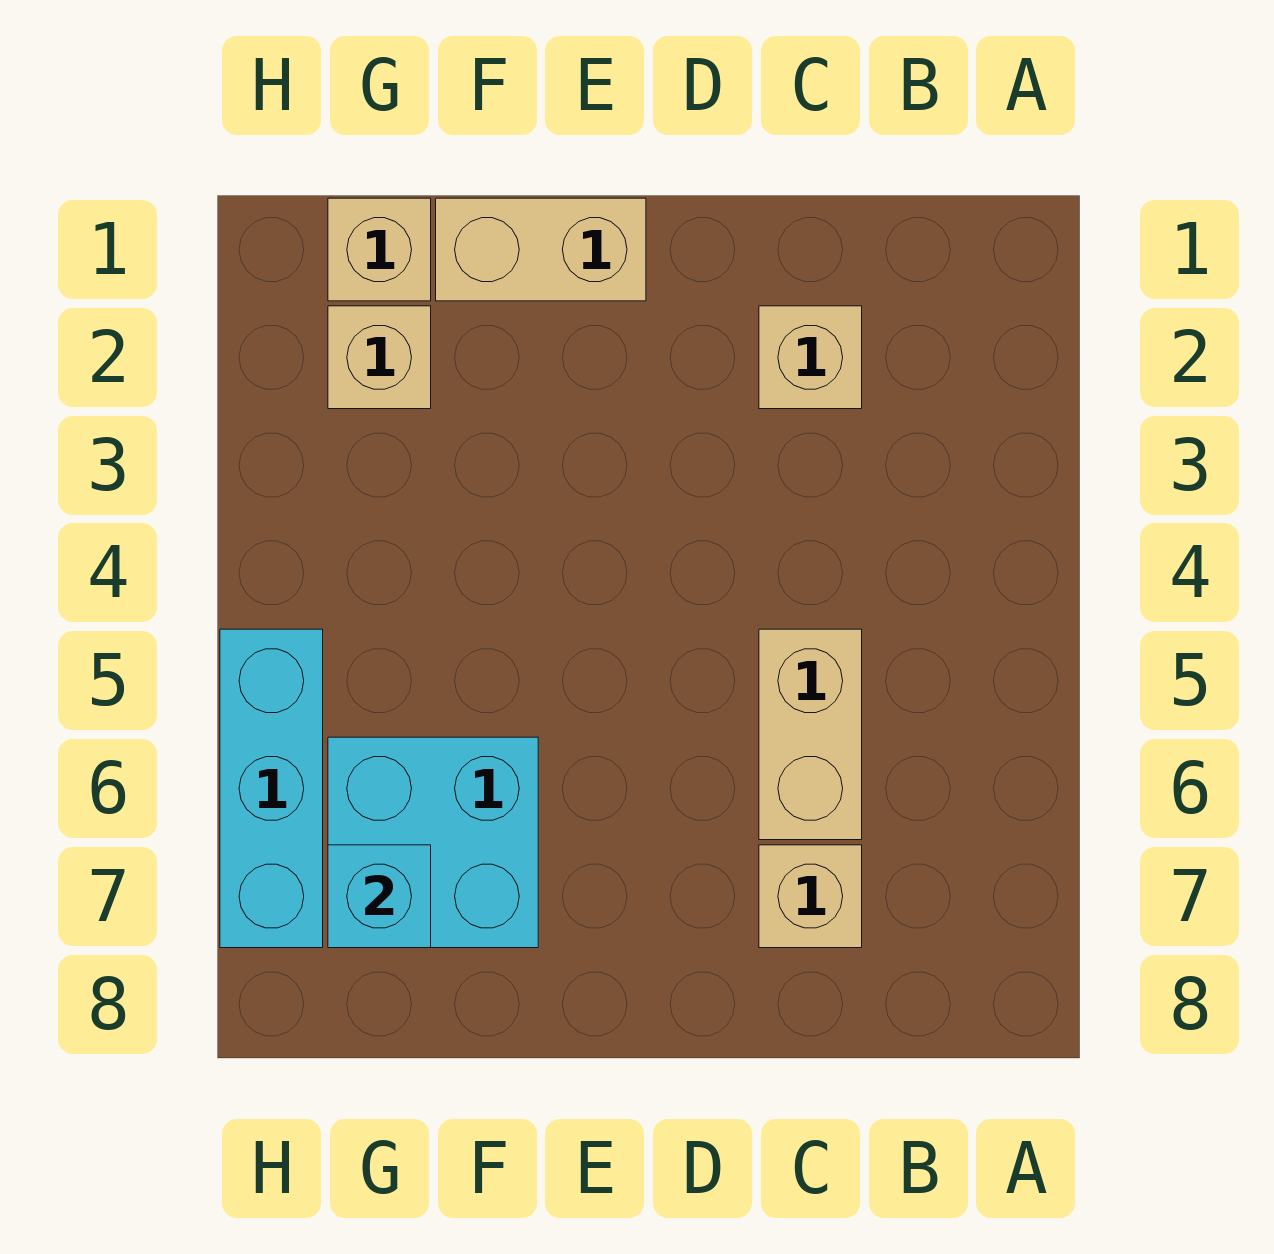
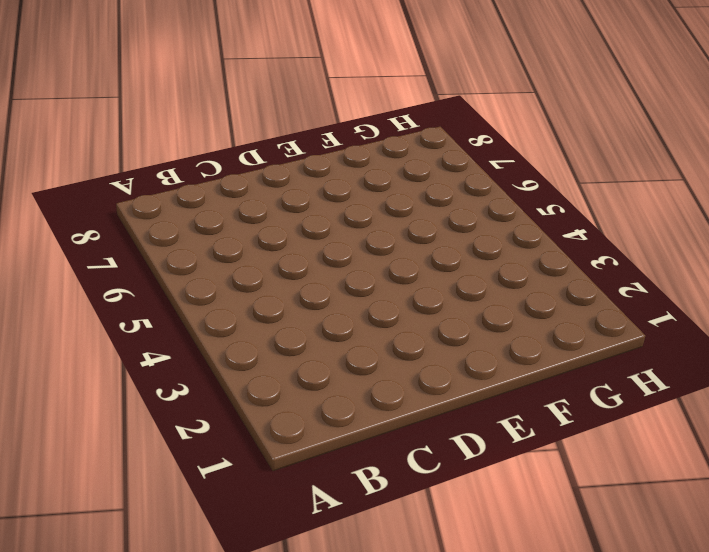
none -> tan 1x1 brick [759,306,862,409]
none -> tan 1x2 brick [759,629,862,840]

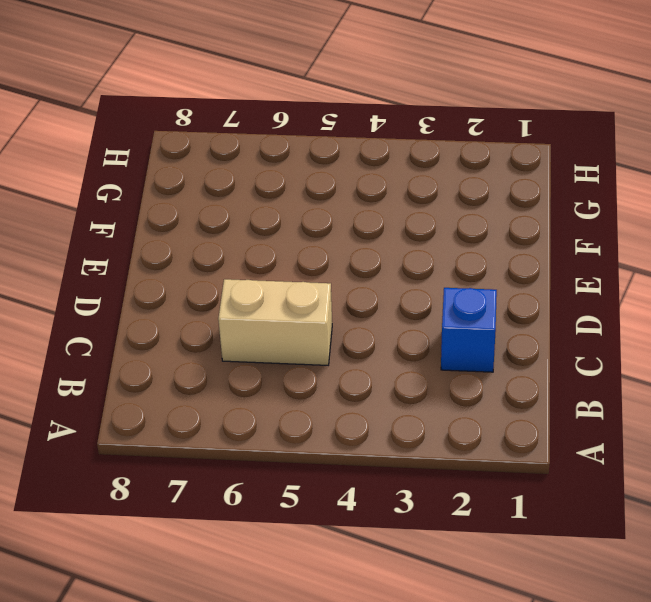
blue 1x1 brick [441,288,497,372] -> tan 1x1 brick [759,306,862,409]
none -> tan 1x1 brick [759,845,862,948]
none -> tan 1x2 brick [436,198,646,301]

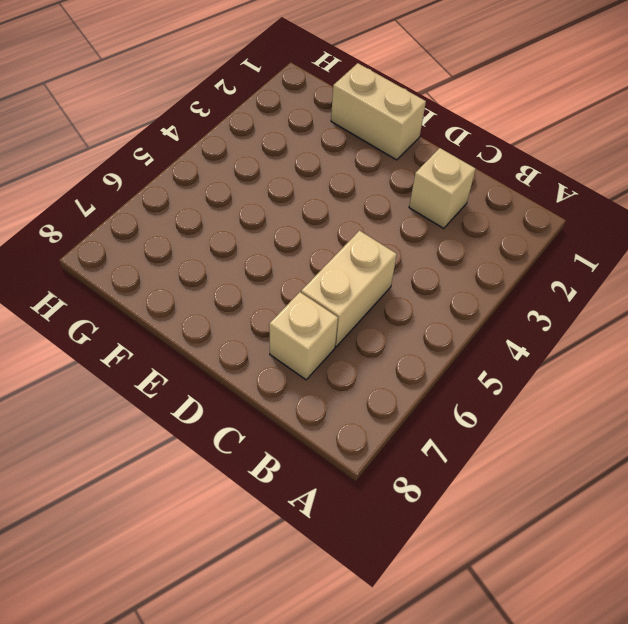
none -> cyan 2x2 brick [328,737,538,948]
none -> tan 1x1 brick [328,198,431,301]

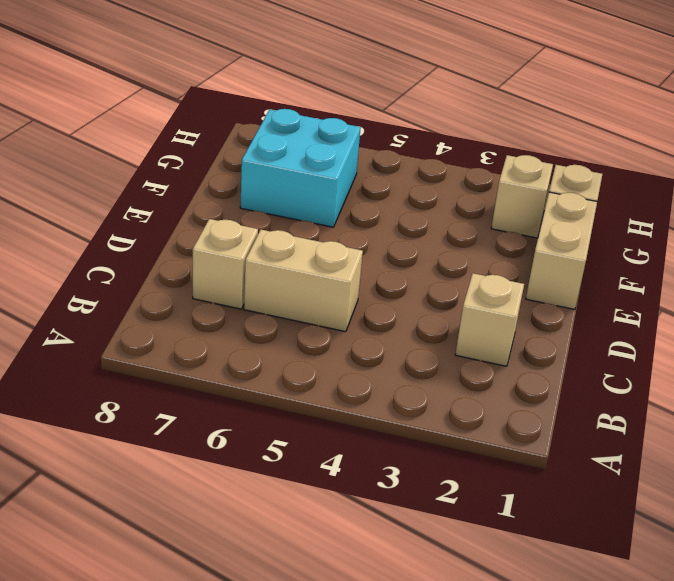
none -> cyan 1x3 brick [220,629,323,948]
none -> cyan 1x1 brick [328,845,431,948]

